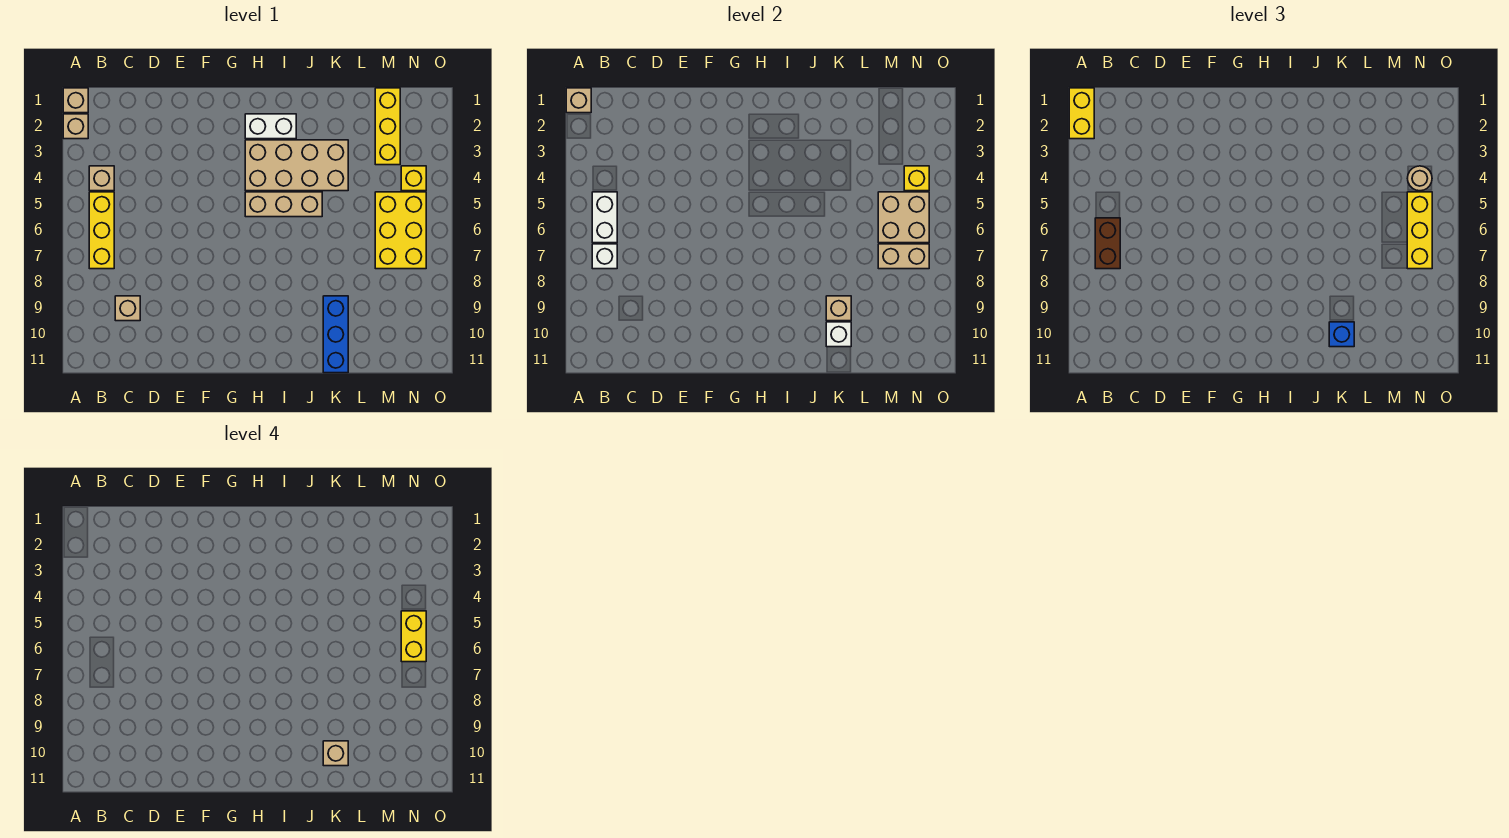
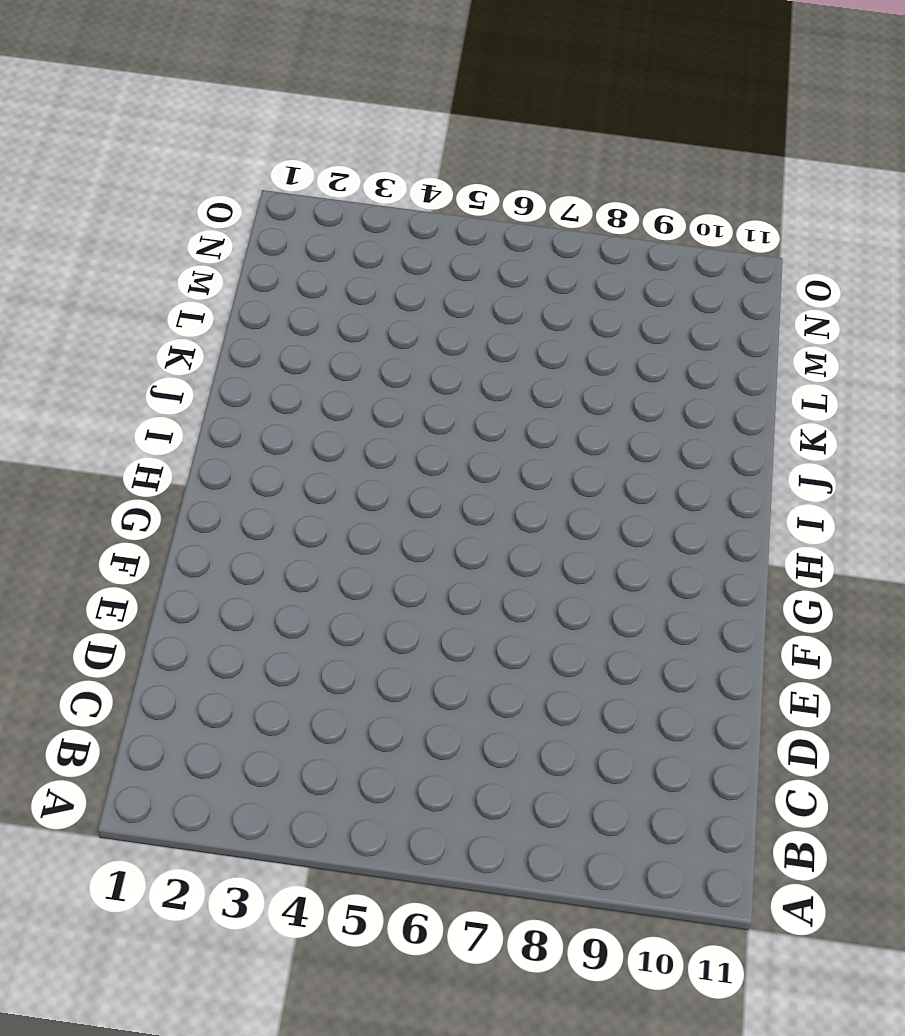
none -> tan 1x1 brick [63,88,88,113]
none -> tan 1x1 brick [63,114,88,139]
none -> tan 1x1 brick [89,166,114,191]

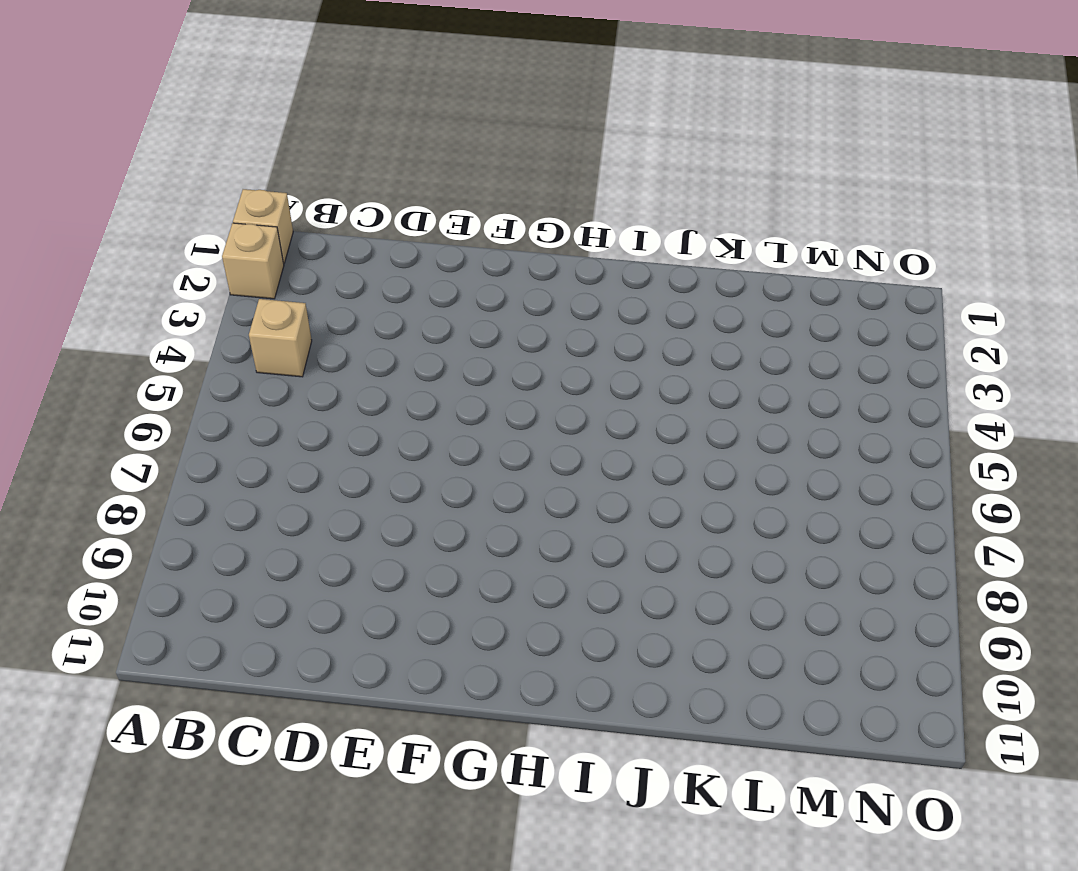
none -> yellow 1x3 brick [89,192,114,269]
none -> tan 1x1 brick [115,296,140,321]
none -> white 1x2 brick [245,114,296,139]

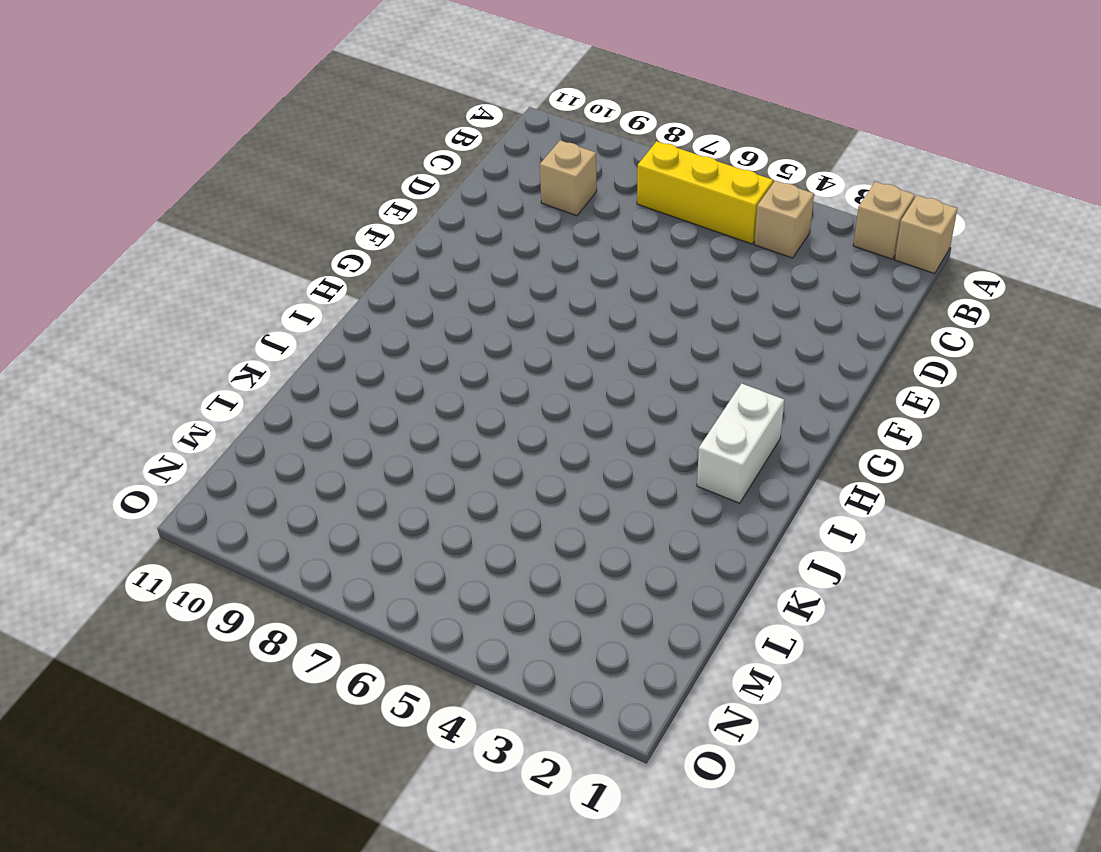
none -> tan 2x4 brick [245,140,348,191]
none -> tan 1x3 brick [245,192,322,217]
none -> blue 1x3 brick [323,296,348,373]

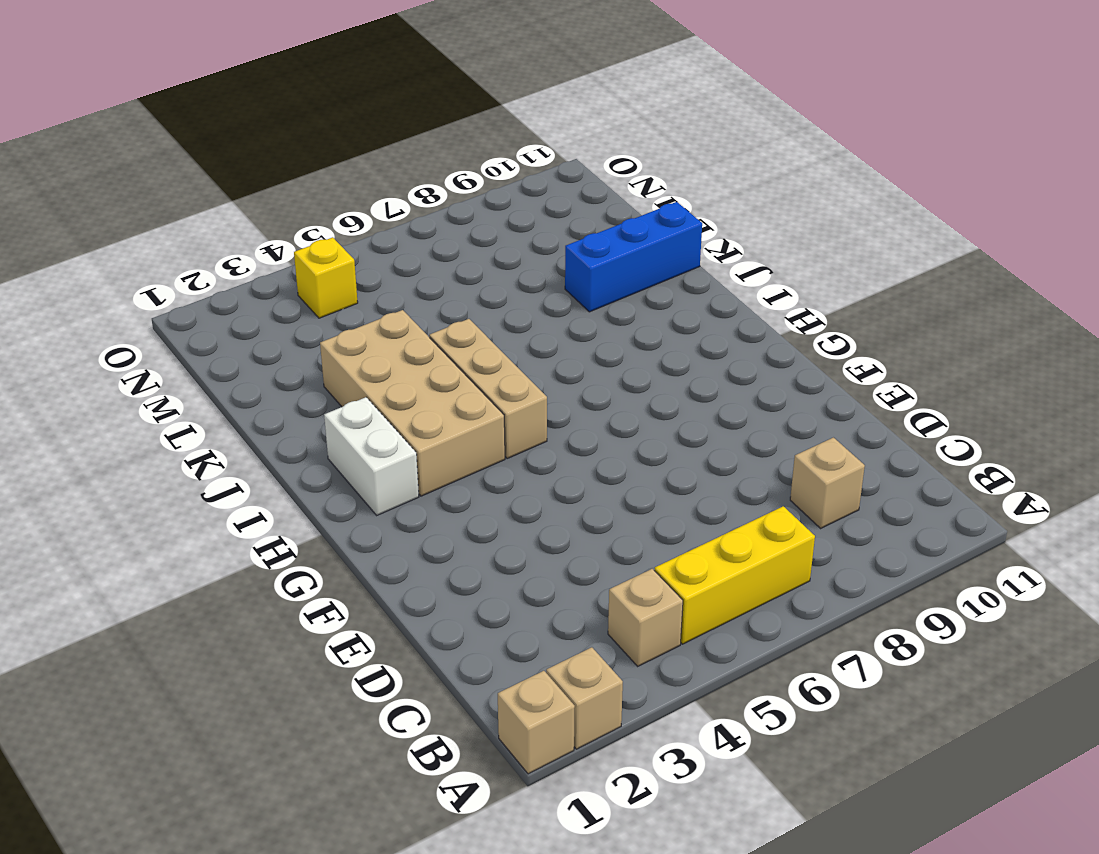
none -> yellow 1x3 brick [375,88,400,165]
none -> yellow 2x3 brick [375,192,426,269]
none -> tan 1x1 brick [566,88,591,113]

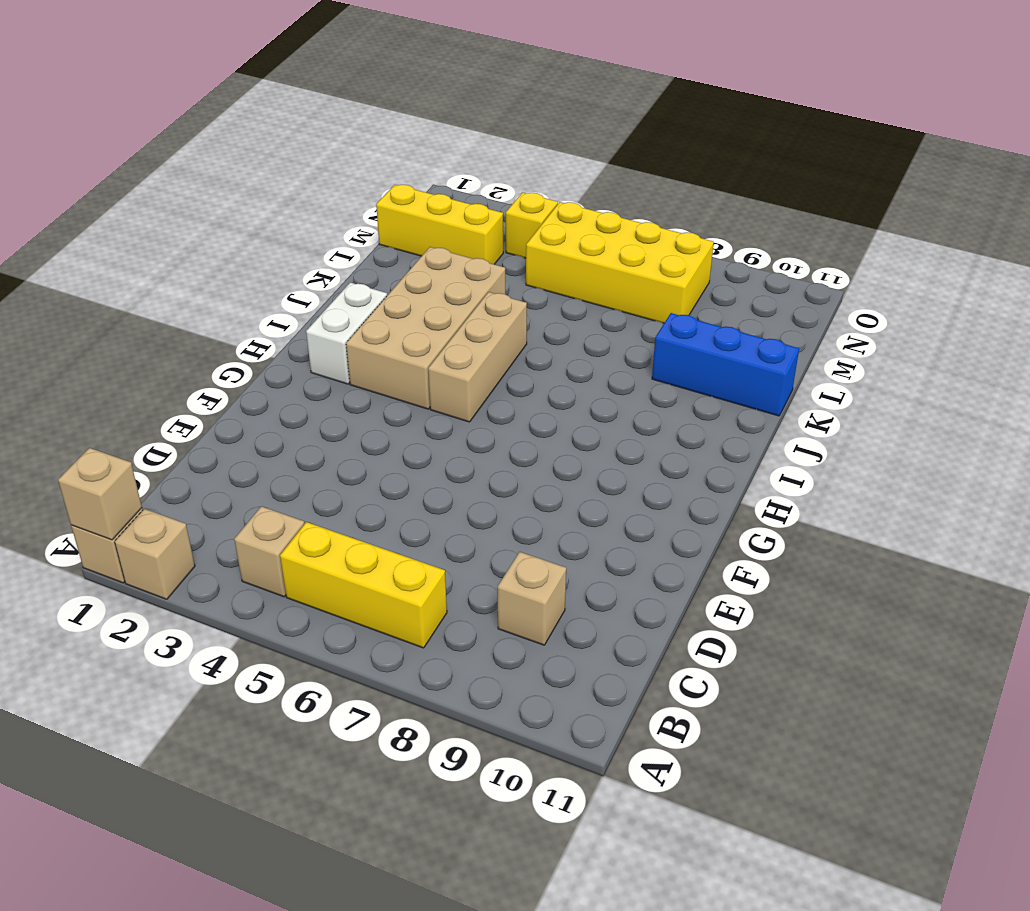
yellow 2x4 brick [526,202,714,323] -> yellow 2x3 brick [375,192,426,269]
none -> white 1x2 brick [592,192,617,243]
none -> white 1x1 brick [592,244,617,269]
none -> tan 1x1 brick [826,296,851,321]

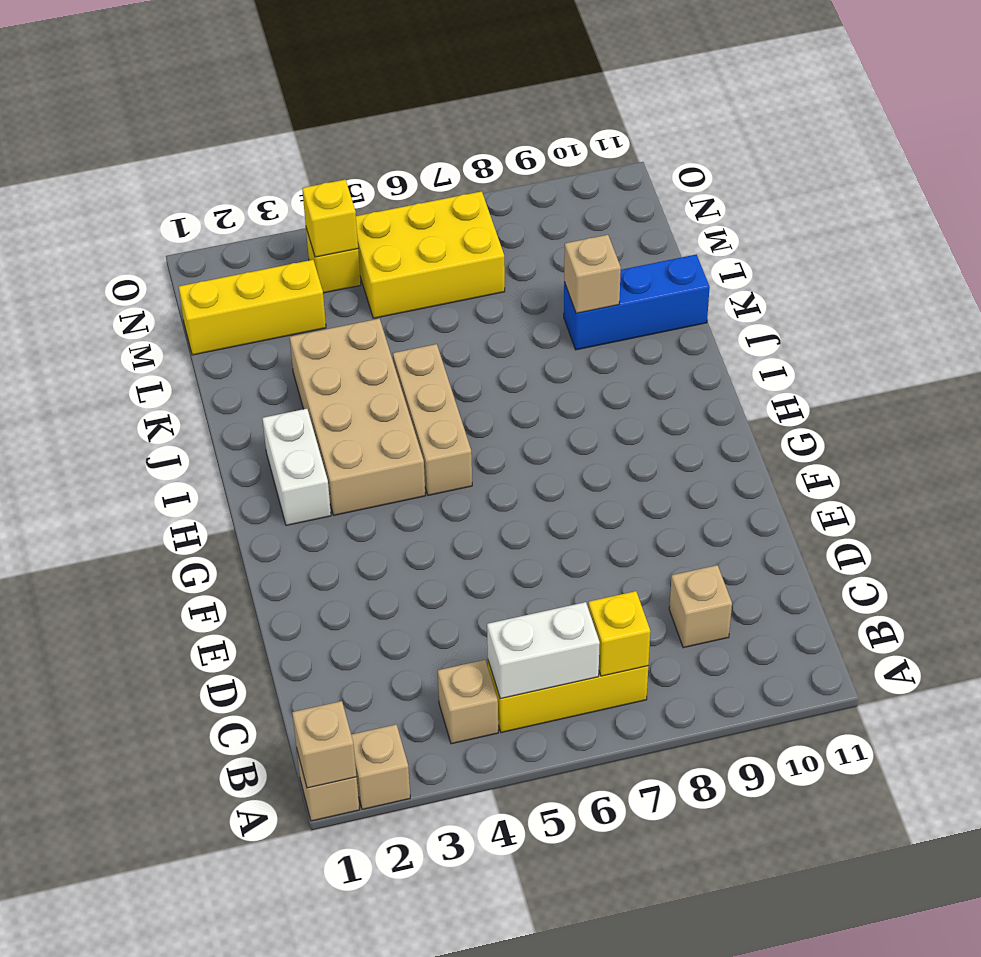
yellow 1x1 brick [588,591,650,676] -> white 1x1 brick [592,244,617,269]
none -> white 1x1 brick [826,322,851,347]
none -> tan 2x2 brick [878,192,929,243]
none -> tan 1x2 brick [878,244,929,269]

